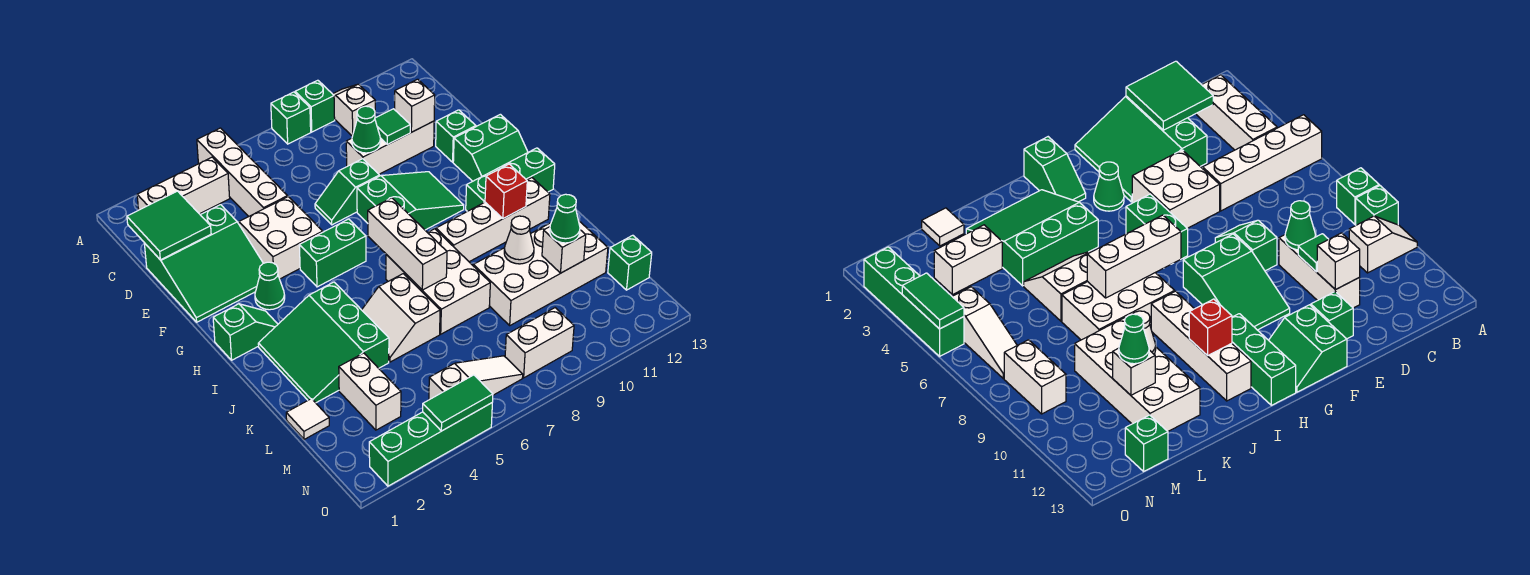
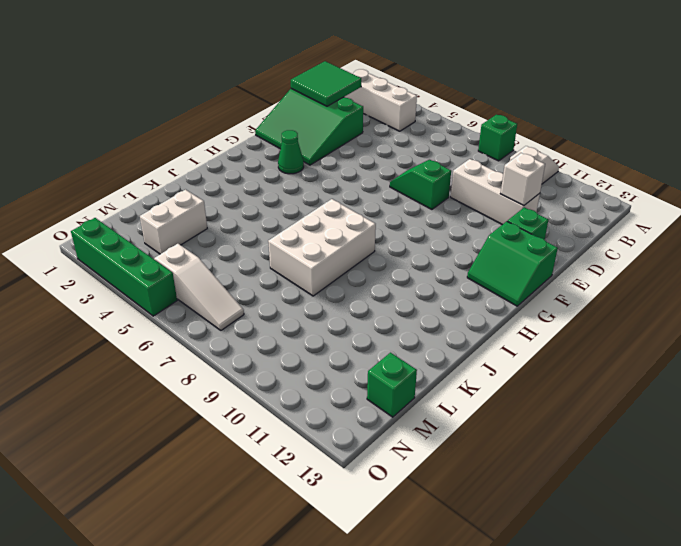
none -> white 1x4 brick [197,128,288,216]
none -> green 1x1 brick [295,80,335,132]
none -> white 2x2 brick [239,197,323,279]
none -> green 2x3 slope [357,172,464,230]

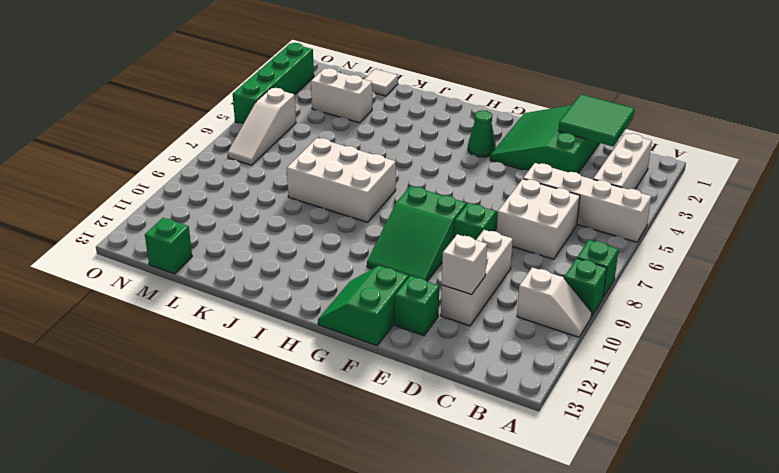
white 2x2 brick [497,179,580,259] -> white 2x2 brick moved to [239,197,323,279]
none -> green 1x2 brick [299,219,366,287]
none -> green 1x2 slope [213,304,278,360]
none -> green 1x3 brick [466,148,555,211]
none -> green 3x3 slope [258,282,389,403]

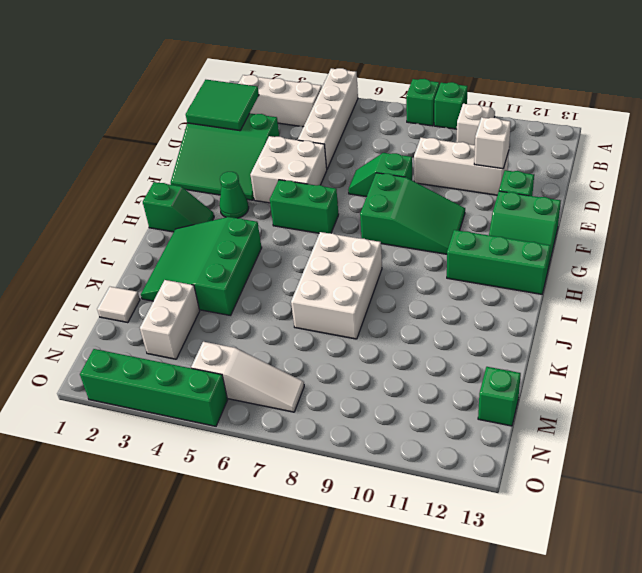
none -> white 1x4 brick [436,178,550,262]
none -> white 2x2 slope [362,274,440,362]
none -> white 2x4 brick [473,220,608,325]
none -> white 1x2 brick [505,308,574,378]

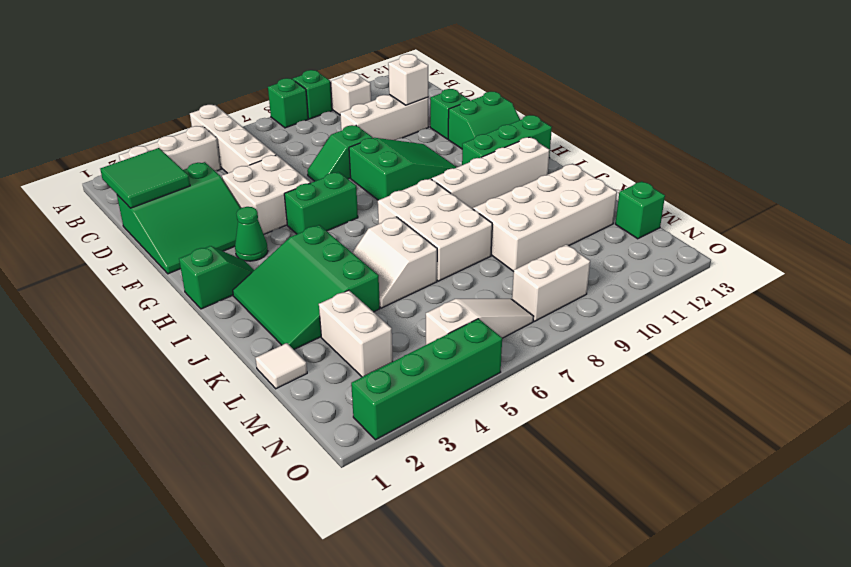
none -> green 1x1 cone [352,106,381,153]
none -> green 1x1 tile [375,109,410,145]
none -> white 1x3 brick [368,198,447,290]
none -> red 1x1 brick [485,164,527,219]

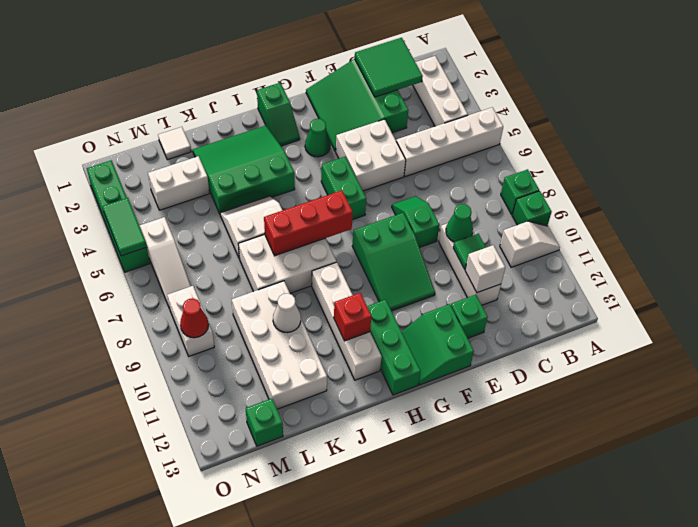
red 1x3 brick [264,190,353,256] -> white 1x3 brick [368,198,447,290]
red 1x1 cone [180,298,209,338] -> none
none -> white 1x1 brick [542,227,586,273]
none -> green 1x1 cone [550,194,580,243]

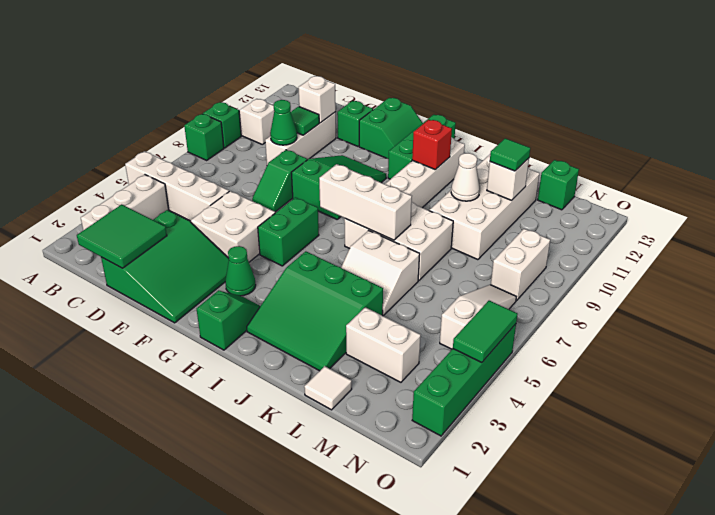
green 1x1 tile [490,138,530,171] -> green 1x1 cone [550,194,580,243]

